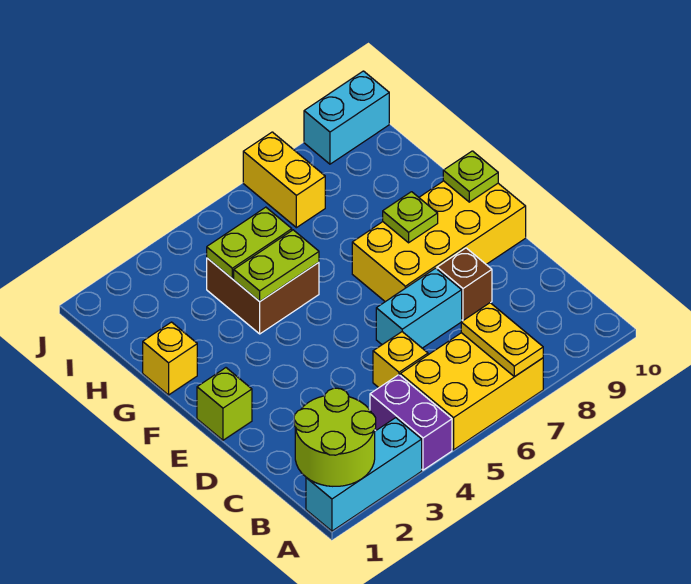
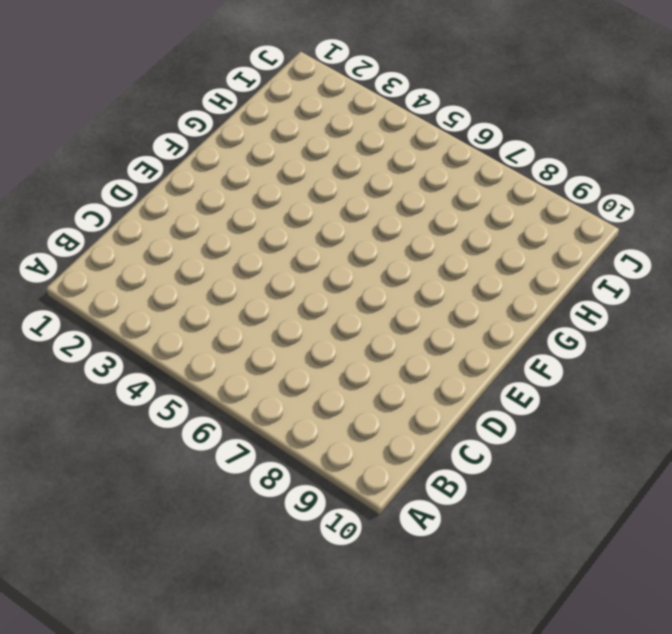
none -> cyan 1x3 brick [306,418,422,531]
none -> purple 1x2 brick [370,375,452,470]
none -> yellow 2x3 brick [400,333,543,450]

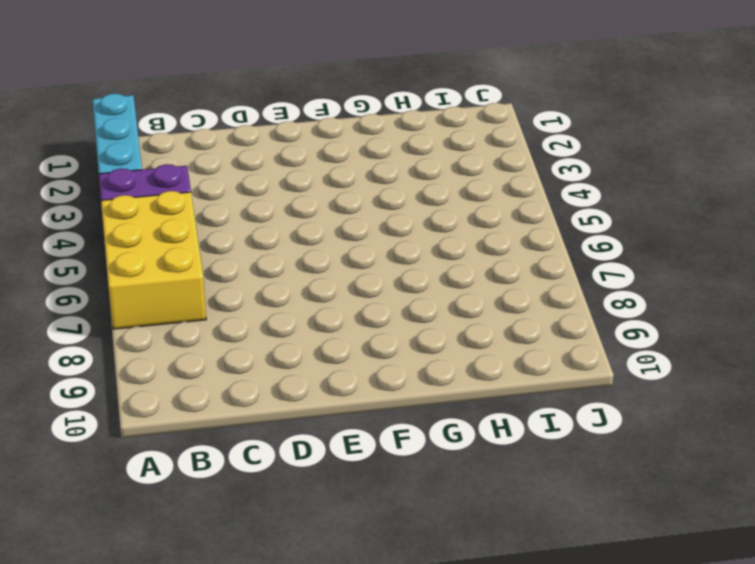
none -> yellow 1x1 brick [373,332,428,388]
none -> cyan 1x2 brick [376,268,462,348]
none -> brown 1x1 brick [437,248,492,321]

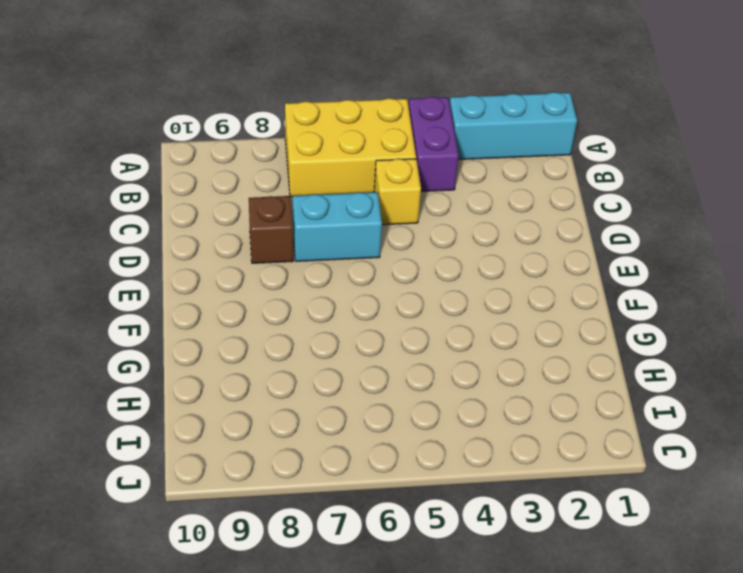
none -> lime 1x1 brick [197,368,252,440]
none -> yellow 2x4 brick [352,181,526,302]
none -> yellow 1x1 brick [143,322,197,395]

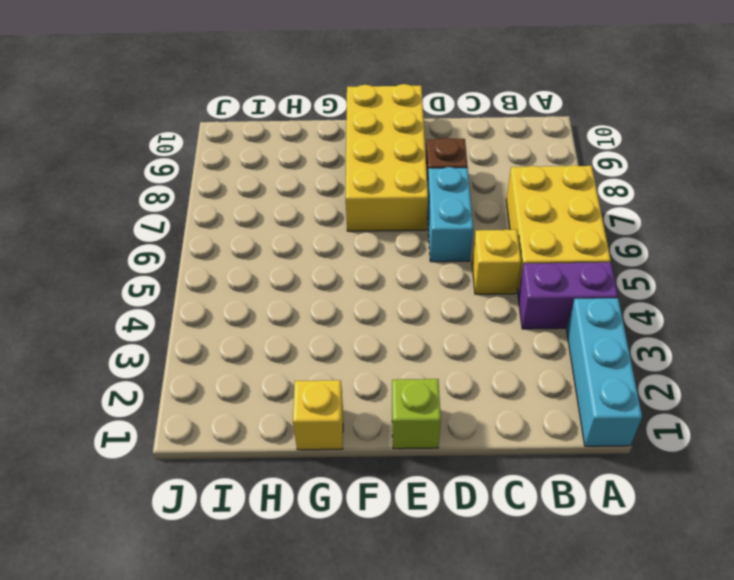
none -> brown 2x2 brick [207,258,319,334]
none -> yellow 1x2 brick [243,132,325,228]
none -> cyan 1x2 brick [304,71,389,164]

